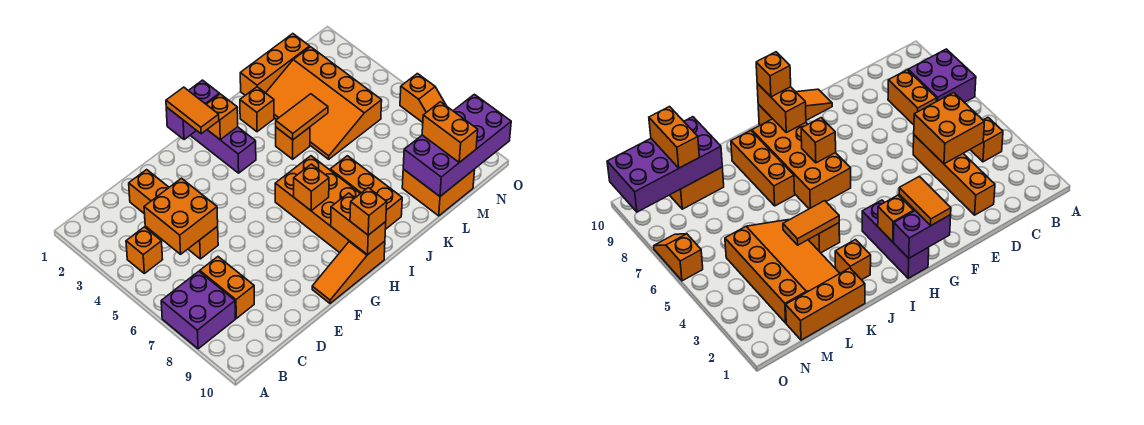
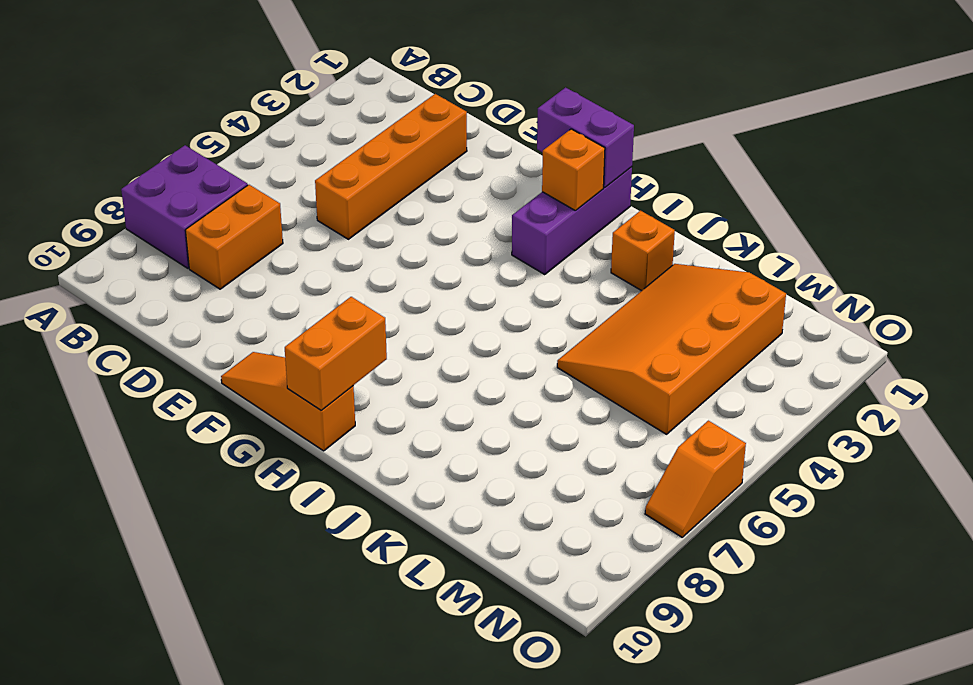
none -> orange 1x1 brick [126,227,163,273]
none -> orange 2x4 brick [275,156,360,253]
none -> orange 1x1 brick [276,127,310,159]

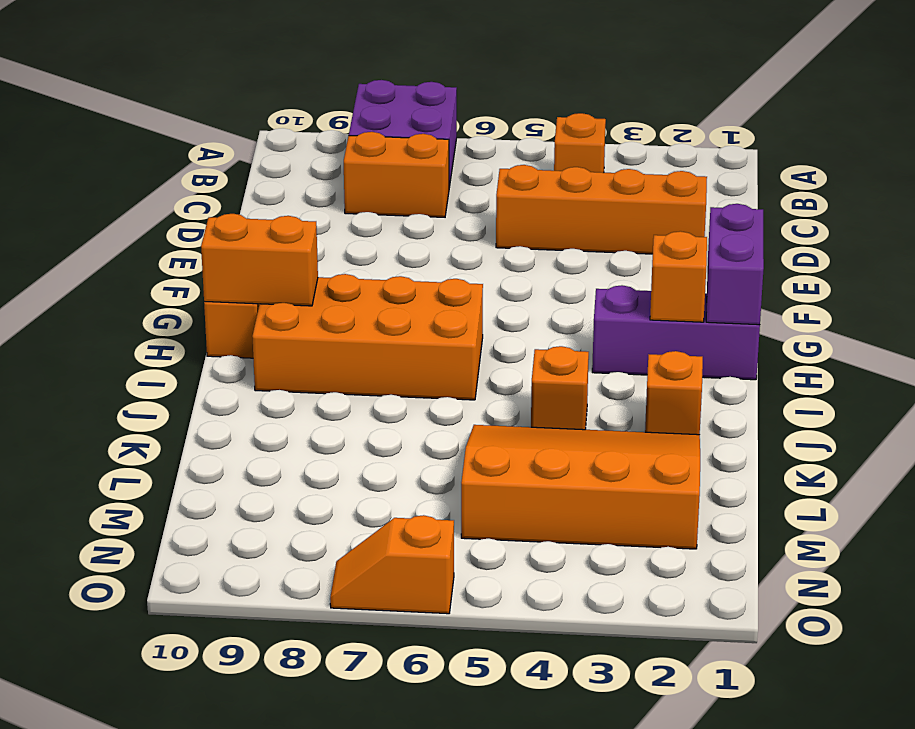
none -> orange 1x3 brick [330,156,402,229]
none -> orange 1x3 brick [240,34,310,95]
none -> orange 2x2 brick [402,169,475,216]

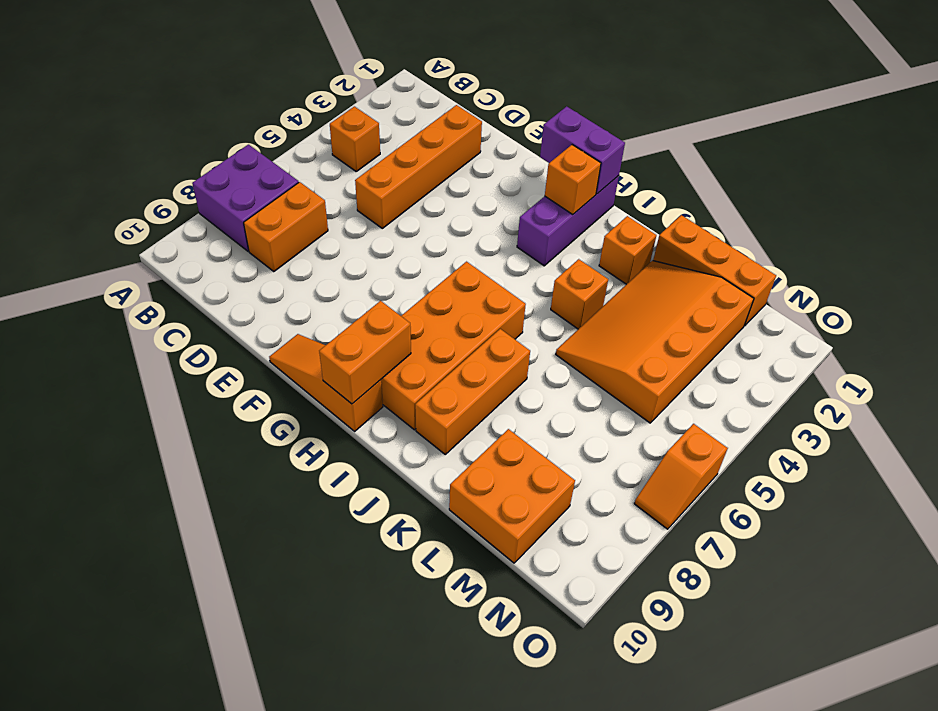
none -> orange 2x2 brick [144,178,218,254]
none -> orange 1x1 brick [294,164,329,211]
none -> orange 1x2 tile [276,94,328,140]

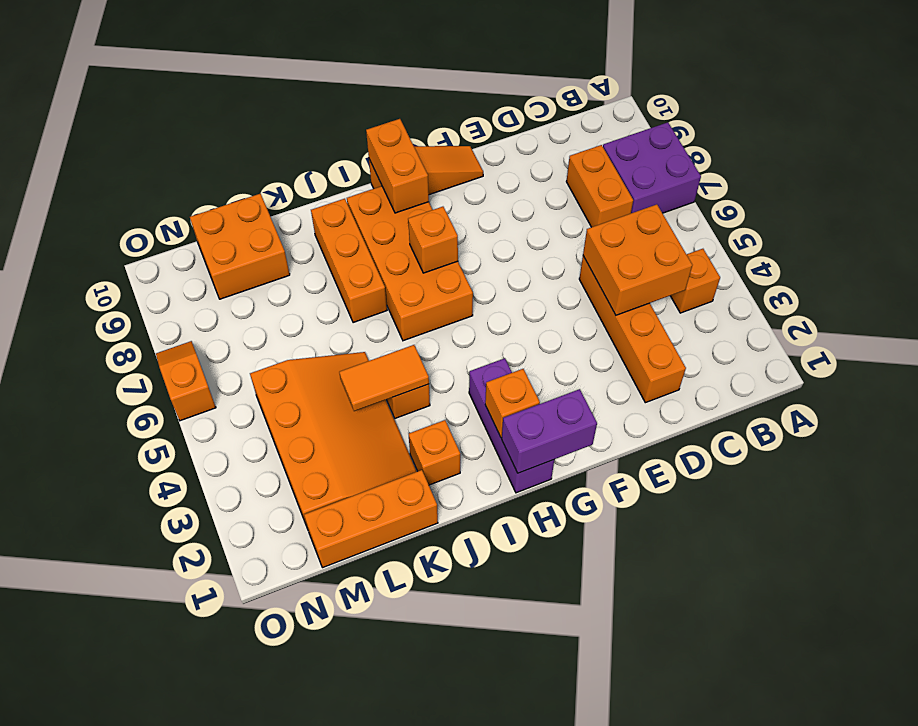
none -> purple 2x4 brick [403,94,511,196]
none -> orange 1x2 tile [166,87,219,134]
none -> orange 1x1 brick [350,188,387,235]

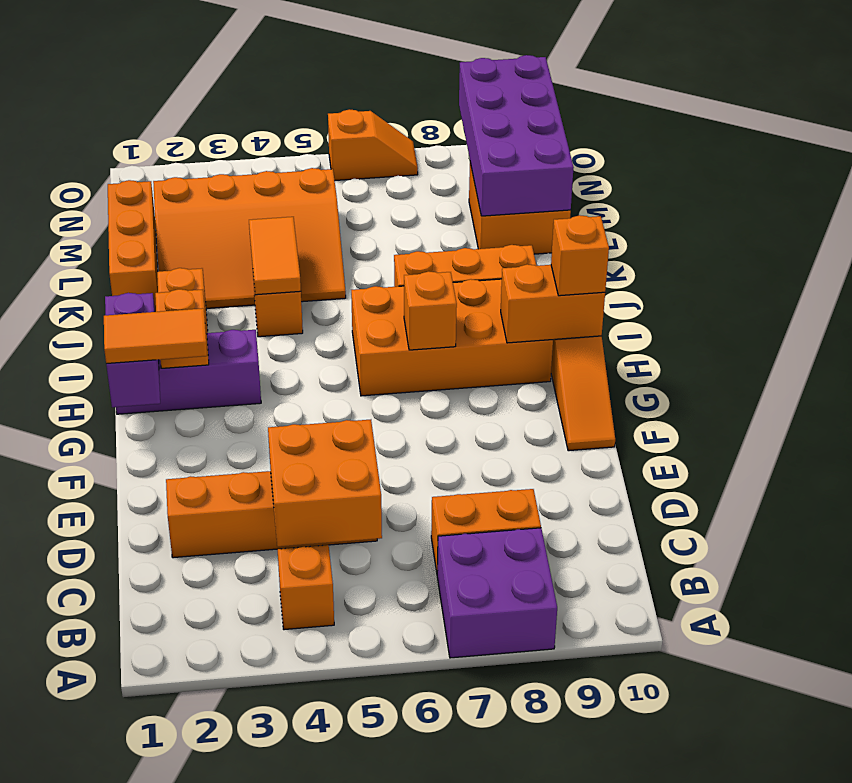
none -> orange 1x2 brick [422,102,478,162]

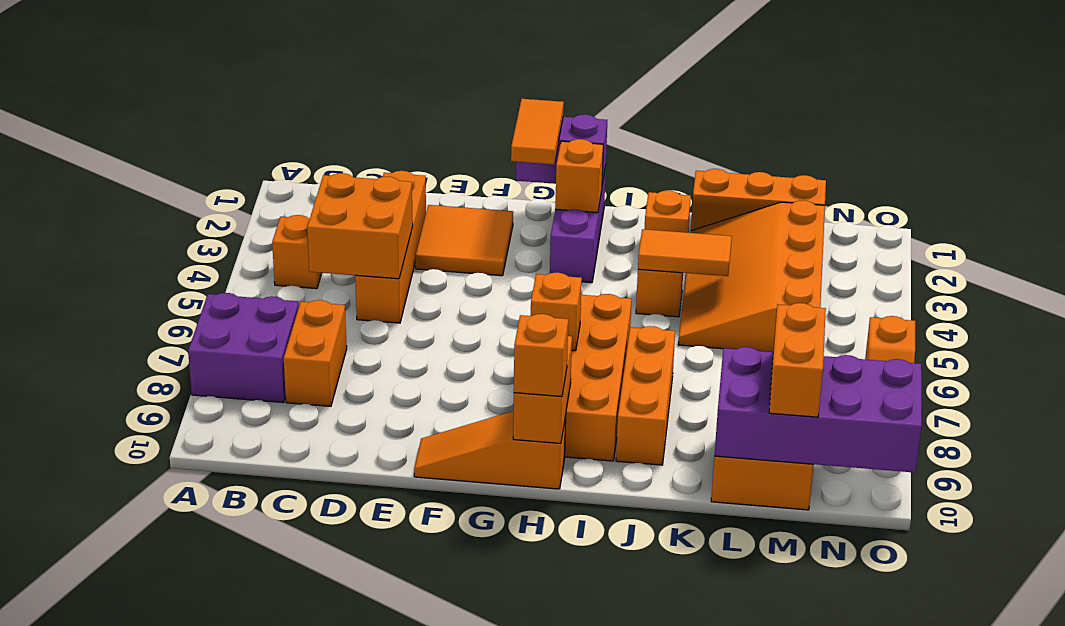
orange 2x2 tile [416,205,513,276] -> none

